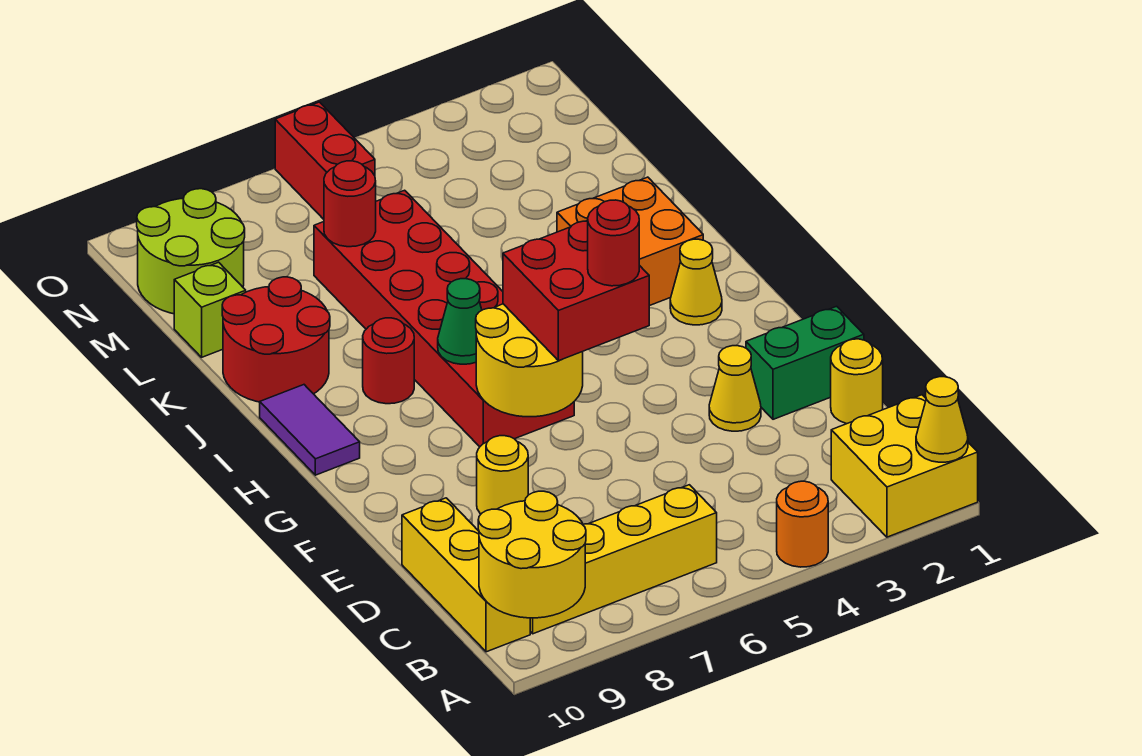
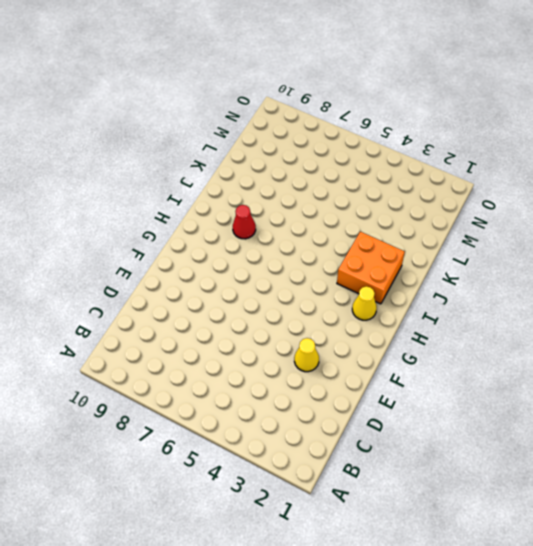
red 1x1 cone [233,205,256,239] -> red 1x1 round brick [363,318,414,404]
none -> yellow 2x2 brick [831,395,978,537]
none -> orange 1x1 round brick [777,481,828,567]
none -> yellow 1x4 brick [530,485,717,634]

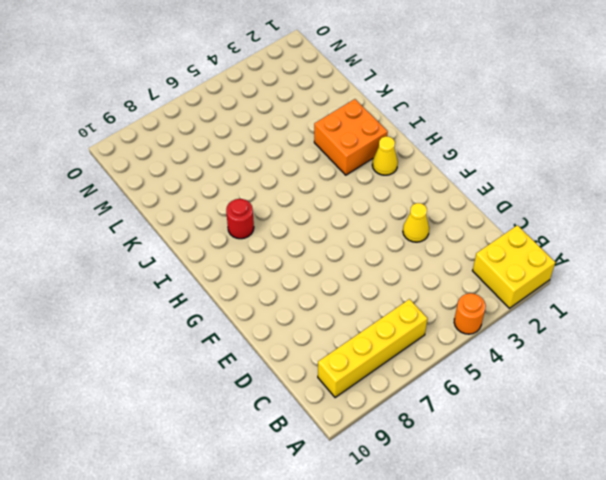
none -> yellow 1x3 brick [402,498,530,652]
none -> yellow 1x1 round brick [831,339,883,424]
none -> green 1x2 brick [746,306,864,419]

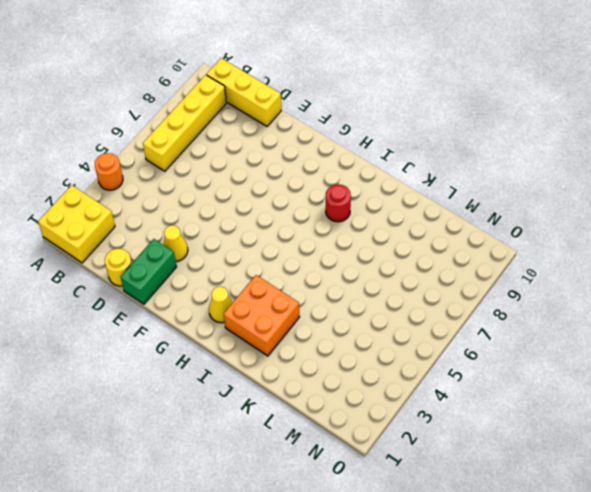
none -> yellow 1x1 round brick [477,436,528,514]
none -> red 2x6 brick [314,190,574,447]
none -> purple 1x2 tile [260,385,360,475]

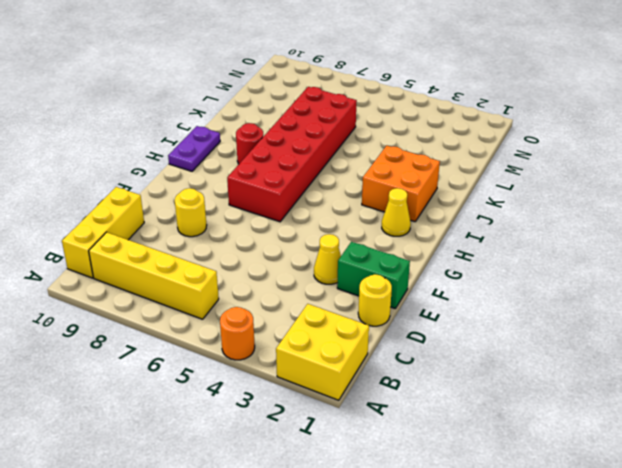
purple 1x2 plate [168,126,220,171] -> purple 1x2 tile [260,385,360,475]
none -> red 2x2 round brick [222,277,330,402]
none -> lime 1x1 brick [174,262,246,357]
none -> lime 2x2 round brick [137,189,245,314]

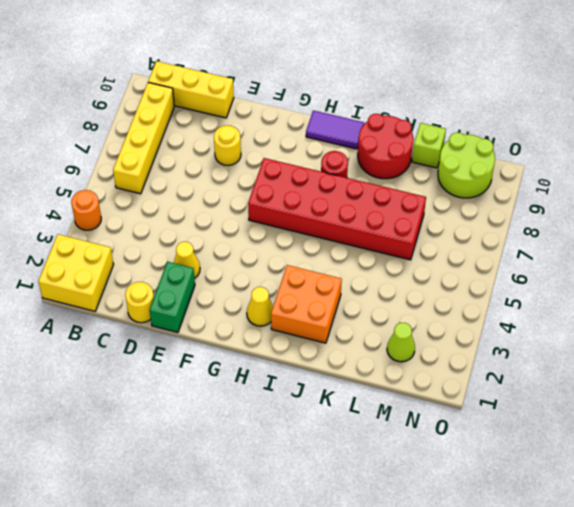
lime 1x1 cone [387,323,415,362] -> none
none -> red 1x2 brick [275,102,375,219]
none -> yellow 1x1 cone [916,377,968,462]
none -> yellow 2x2 round brick [478,491,586,618]

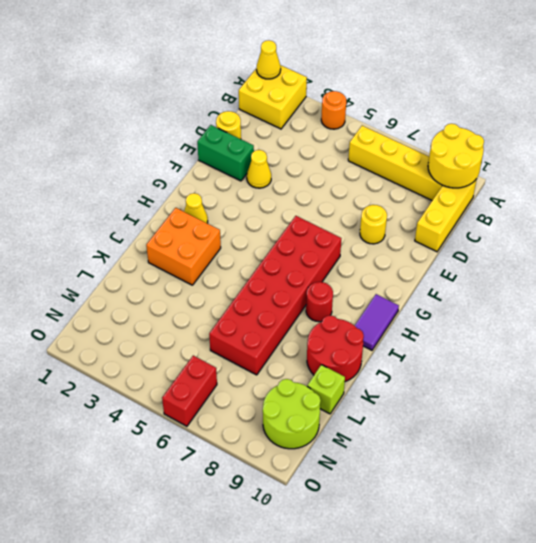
none -> yellow 2x2 round brick [476,304,583,417]
none -> green 1x1 cone [438,279,482,364]
none -> red 1x1 round brick [324,161,376,247]

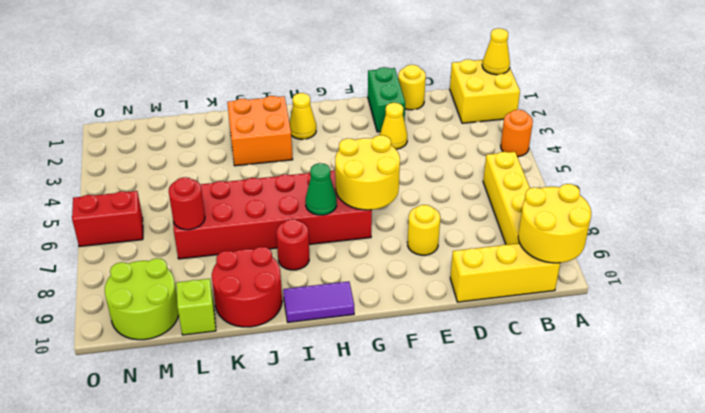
none -> red 2x2 brick [503,220,649,361]
none -> red 1x1 round brick [588,200,639,286]

